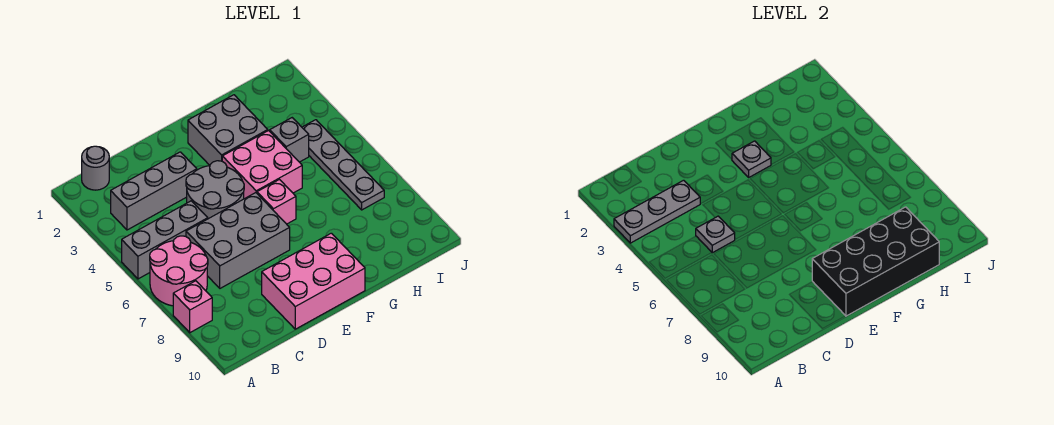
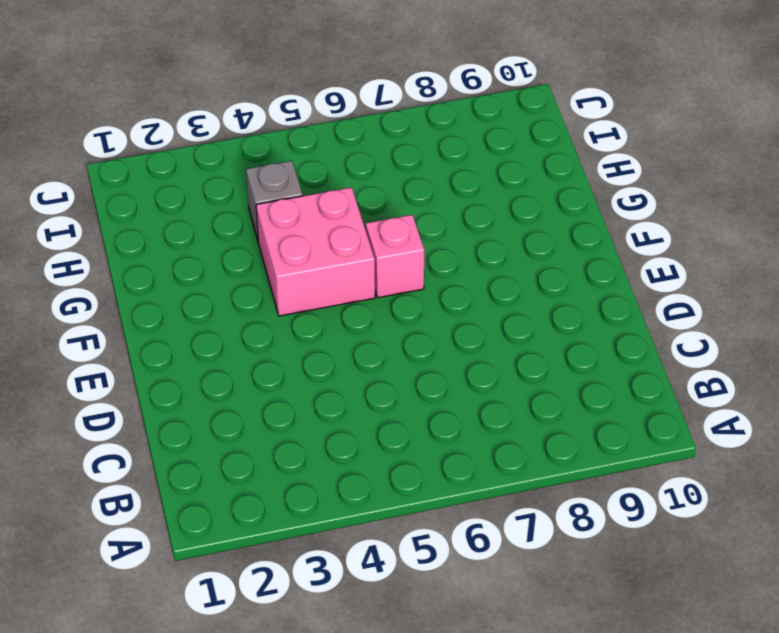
none -> grey 1x3 brick [122,201,208,279]
none -> pink 2x2 round brick [150,236,208,306]
none -> pink 1x1 brick [173,281,212,333]

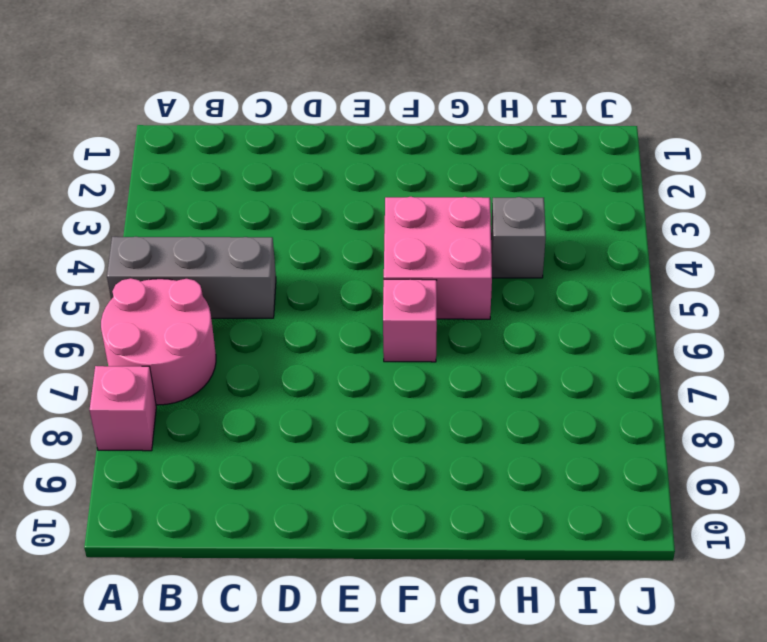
none -> grey 1x1 round brick [82,146,109,190]
none -> grey 1x3 brick [111,152,197,230]
none -> grey 2x3 brick [186,193,290,288]

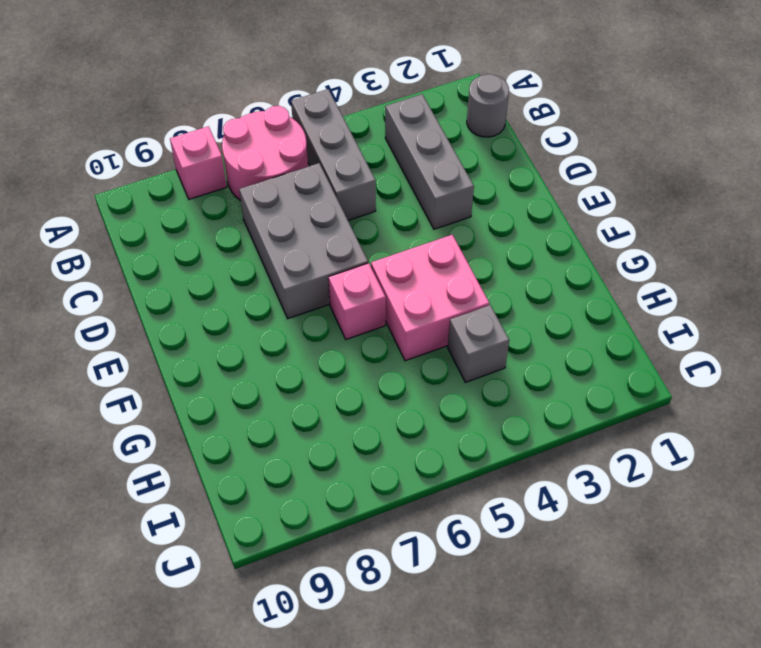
none -> grey 2x2 round brick [186,161,244,219]
none -> pink 2x3 brick [262,233,365,329]
none -> grey 2x2 brick [188,95,268,165]

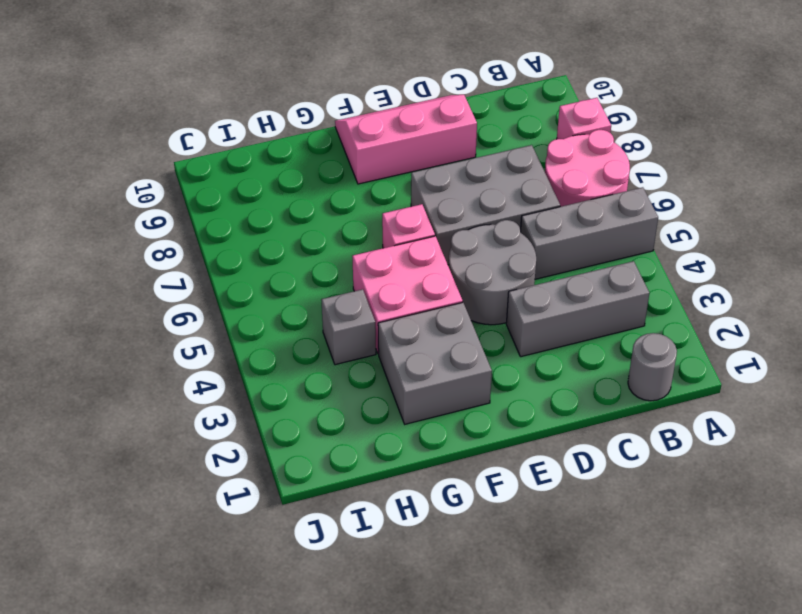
pink 2x3 slope [335,95,477,184] -> pink 2x3 brick [262,233,365,329]
none -> grey 1x4 plate [302,120,384,210]
none -> grey 1x3 plate [614,180,700,243]
none -> grey 1x1 plate [696,216,735,253]

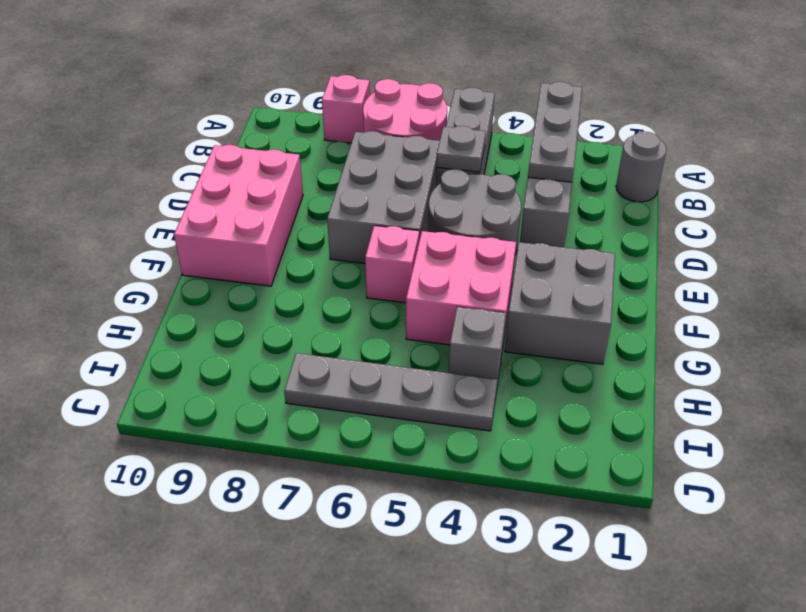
none -> black 2x4 brick [812,207,939,316]
none -> grey 1x1 plate [732,141,771,177]

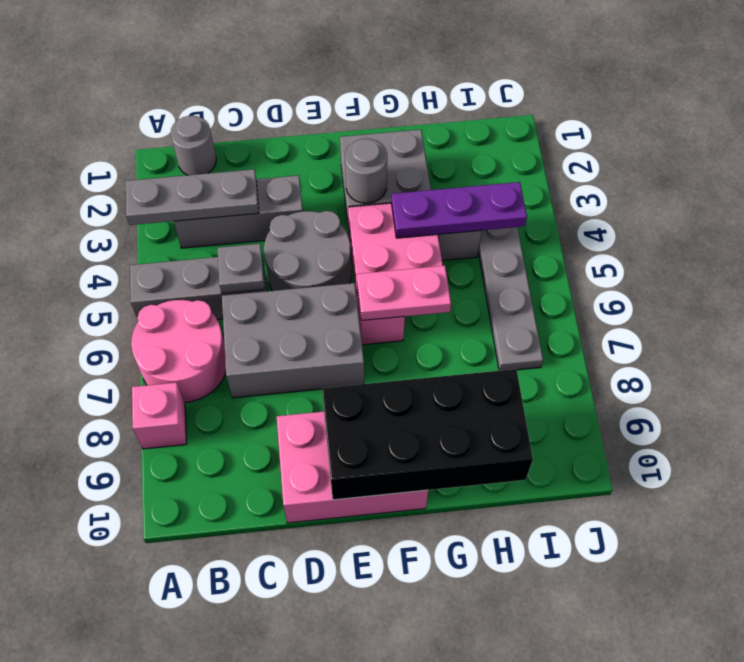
grey 1x1 round brick [345,139,387,203] -> grey 1x1 plate [732,141,771,177]
pink 1x2 plate [357,266,451,320] -> none
purple 1x3 plate [391,182,527,238] -> none

